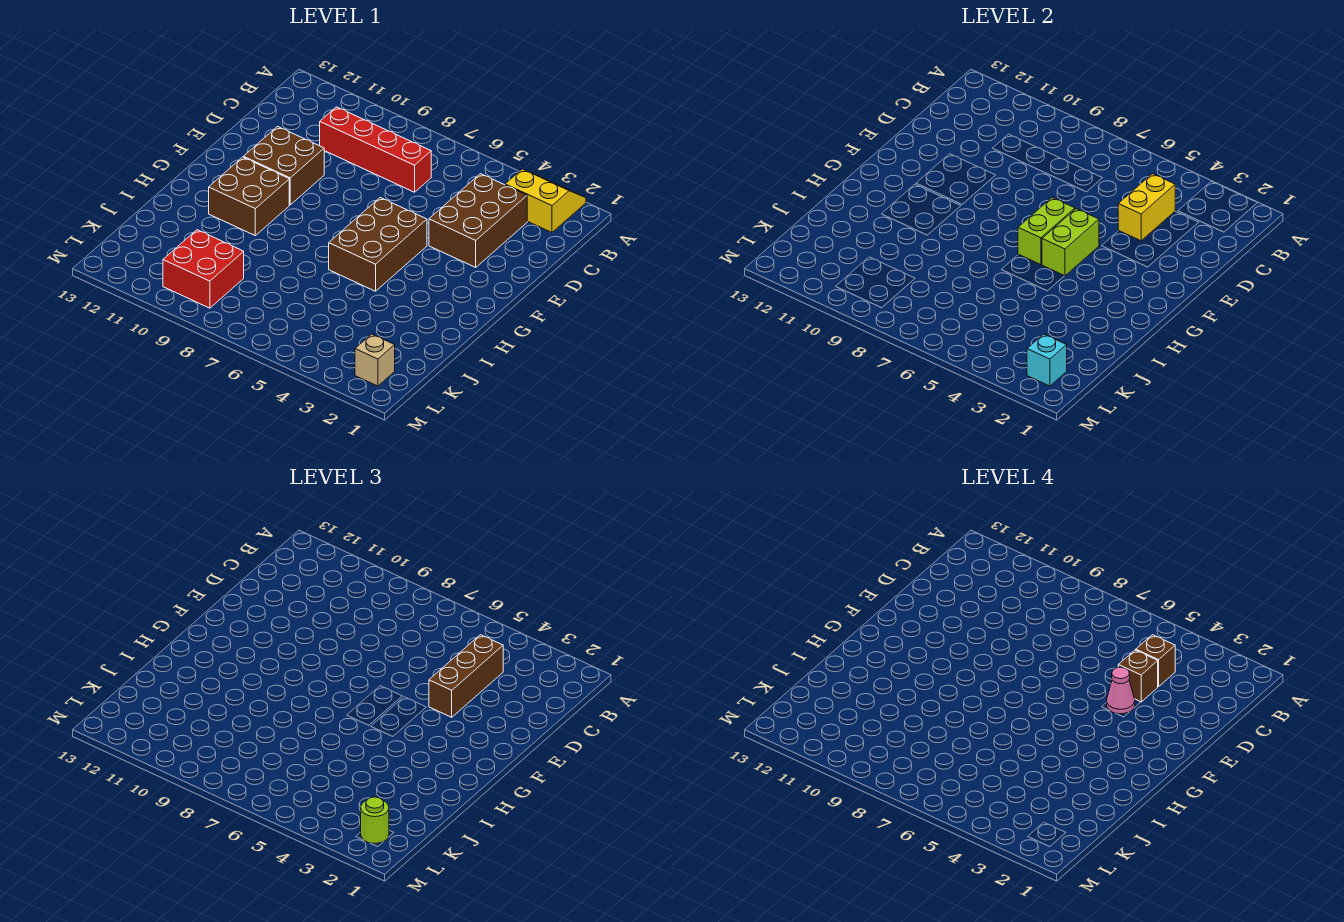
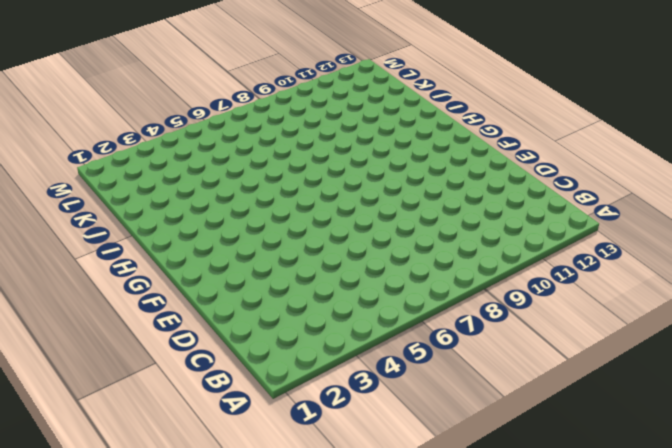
none -> yellow 2x2 slope [505,169,586,233]
none -> brown 2x3 brick [429,174,527,267]
none -> red 1x4 brick [320,107,431,192]

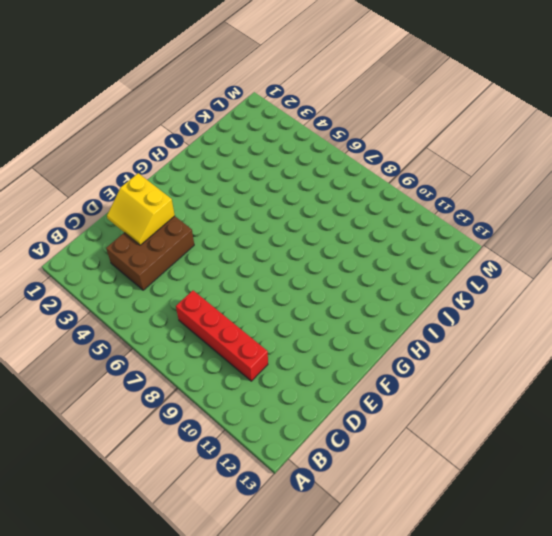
yellow 2x2 slope [107,173,175,245] -> yellow 2x2 slope moved to [505,169,586,233]
none -> brown 2x2 brick [243,127,324,205]
none -> brown 2x3 brick [329,198,427,291]
none -> brown 2x2 brick [209,157,289,236]

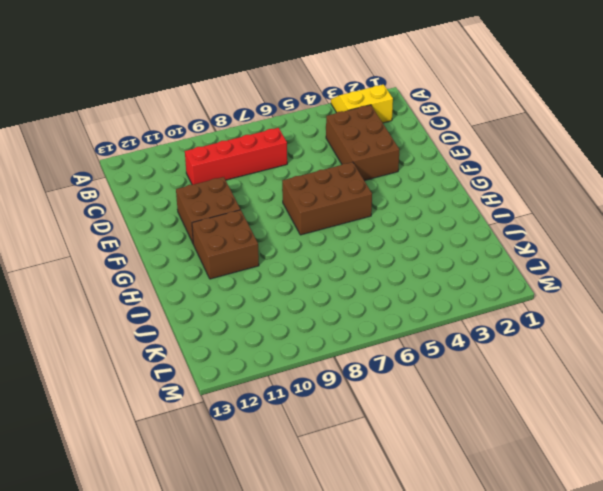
brown 2x3 brick [282,162,372,235] -> brown 2x3 brick turned to [329,198,427,291]
none -> red 2x2 brick [163,230,244,308]
none -> tan 1x1 brick [355,334,395,386]
none -> yellow 1x2 brick [1118,174,1175,241]

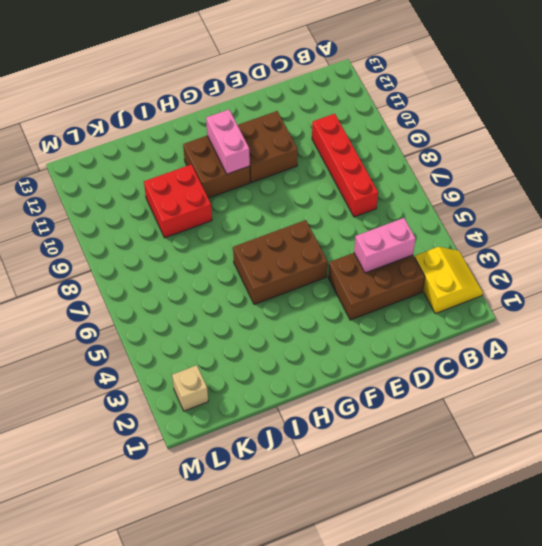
pink 1x2 brick [354,218,415,273] -> yellow 1x2 brick [1118,174,1175,241]
pink 1x2 brick [206,110,250,174] -> none
red 2x2 brick [144,164,212,238] -> red 2x2 brick moved to [163,230,244,308]
none -> lime 1x2 brick [1042,209,1099,276]
none -> lime 1x2 brick [1018,198,1075,265]
none -> cyan 1x1 brick [1027,334,1067,386]

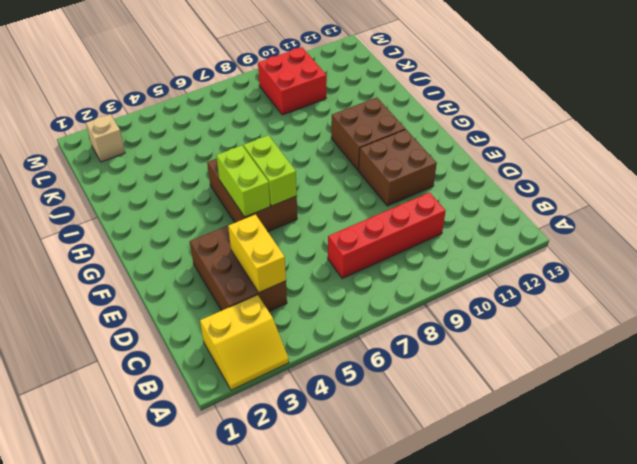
none -> cyan 1x1 brick [1027,334,1067,386]
none -> brown 1x3 brick [429,635,503,717]
none -> lime 1x1 round brick [361,797,389,843]

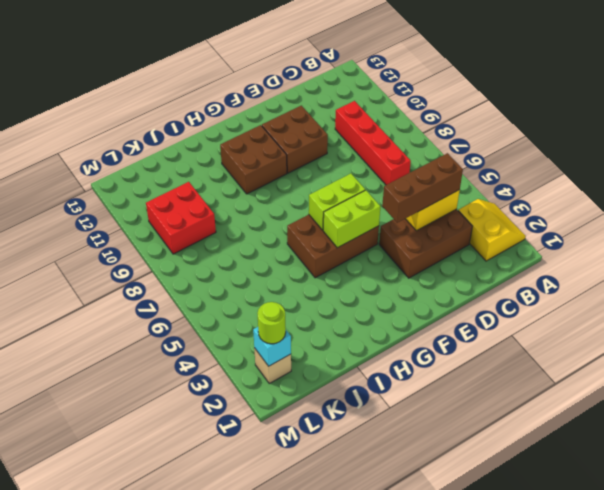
none -> brown 1x1 brick [1136,635,1175,687]
none -> brown 1x1 brick [1118,650,1158,702]
none -> pink 1x1 cone [1107,667,1135,714]

